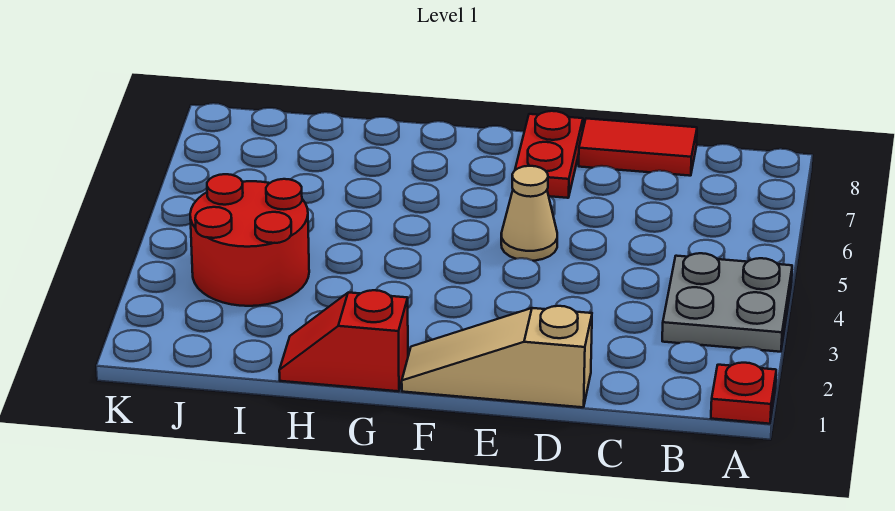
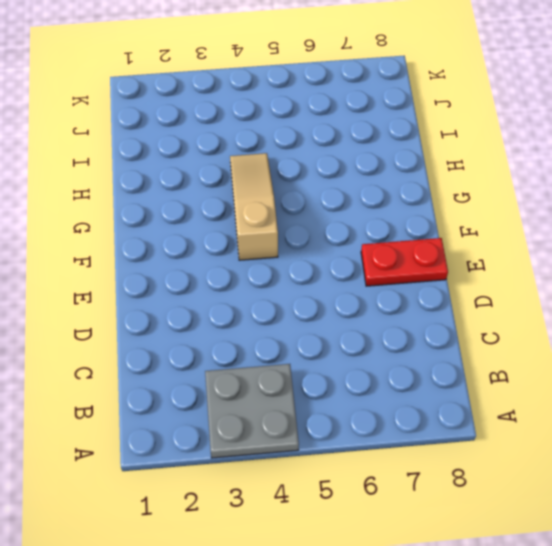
tan 1x3 slope [230,153,278,260] -> tan 1x3 slope moved to [402,306,592,407]
none -> red 1x1 plate [711,363,776,424]
none -> red 1x2 tile [579,118,697,176]

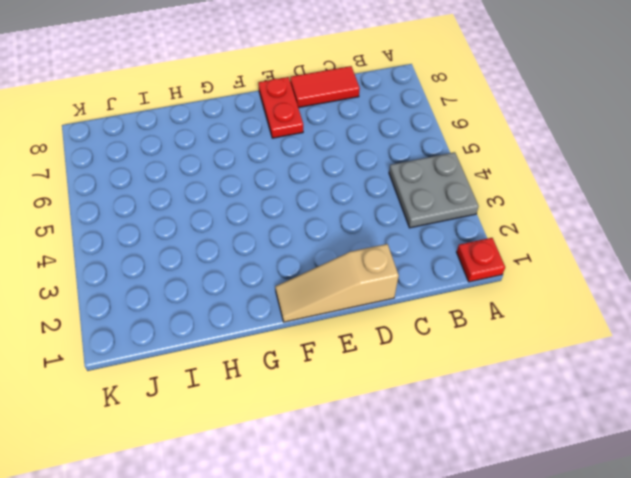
none -> tan 1x1 cone [501,166,557,261]
none -> red 1x2 slope [279,290,408,391]

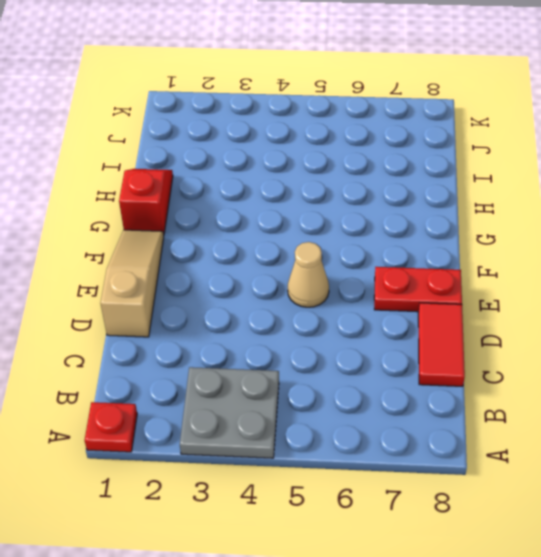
none -> red 2x2 round brick [190,174,309,306]

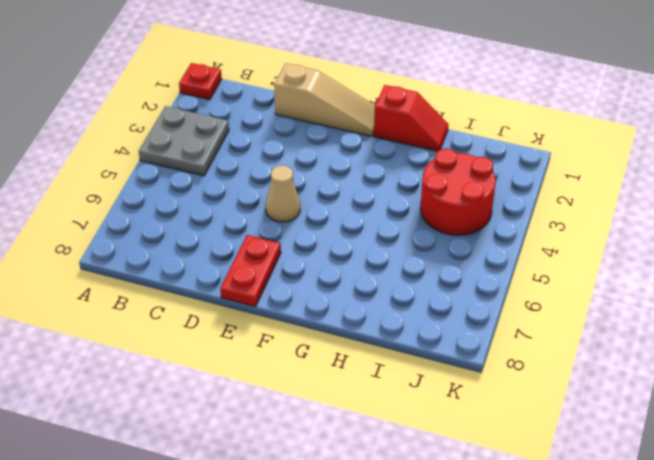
none -> red 1x2 tile [579,118,697,176]

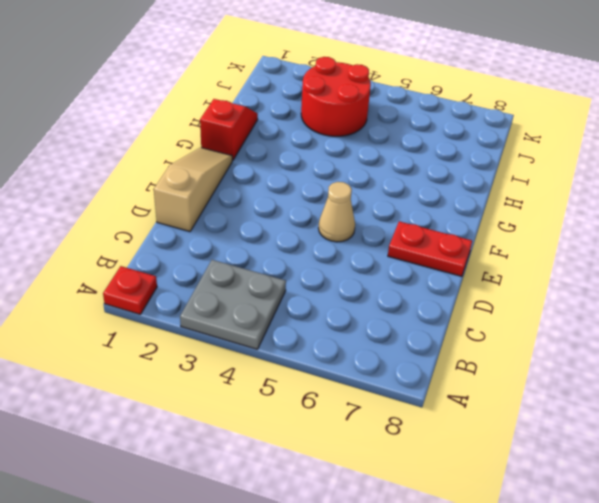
none -> red 1x2 tile [579,118,697,176]

